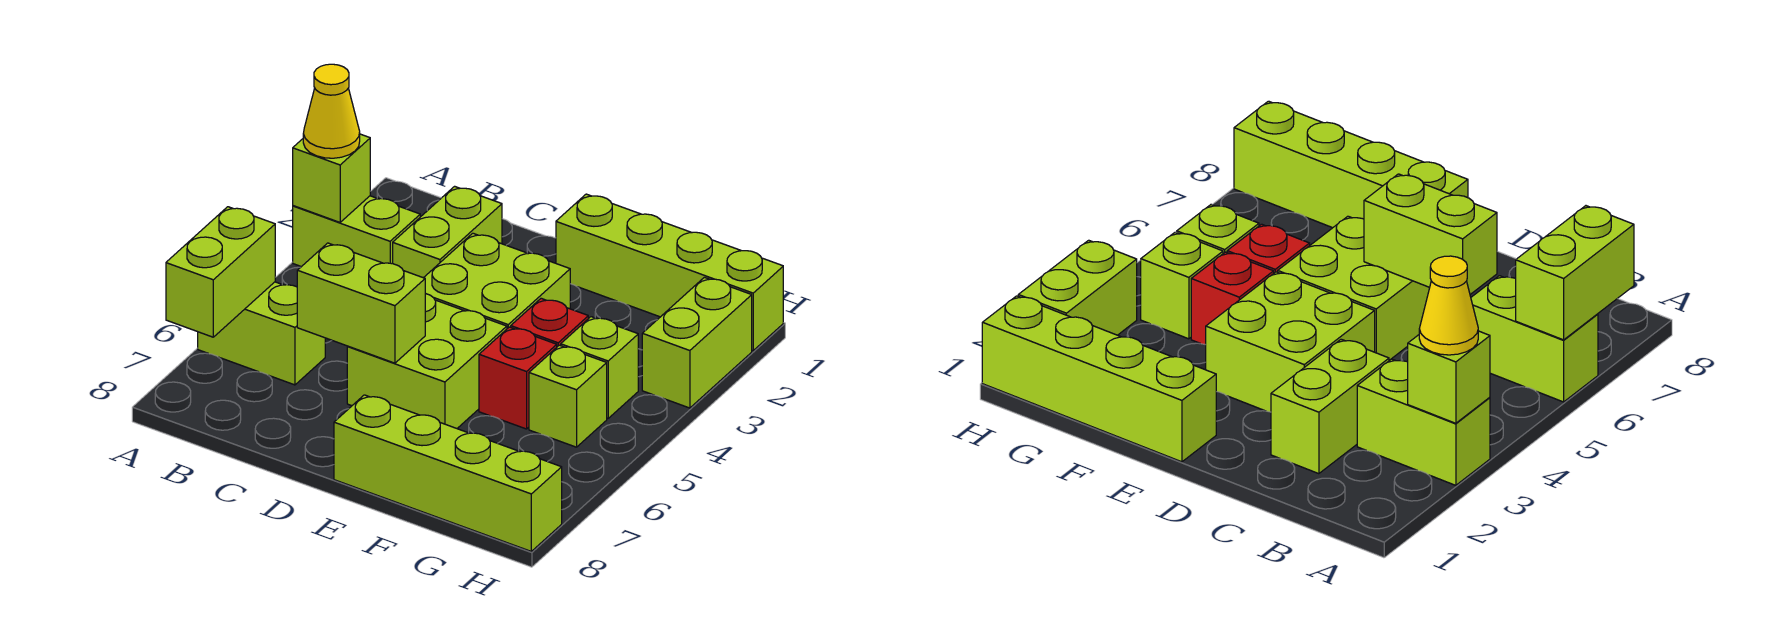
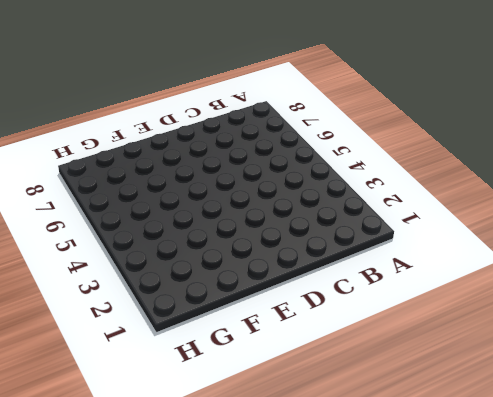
none -> lime 1x2 brick [293,196,420,267]
none -> lime 1x2 brick [198,282,325,385]
none -> lime 1x2 brick [393,186,502,278]

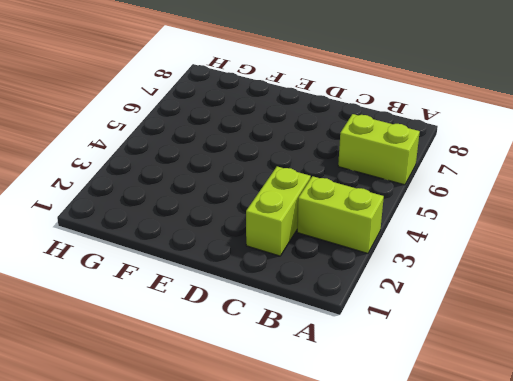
none -> lime 2x2 brick [424,233,570,329]
none -> lime 2x2 brick [347,293,507,428]
none -> lime 1x4 brick [556,194,783,351]

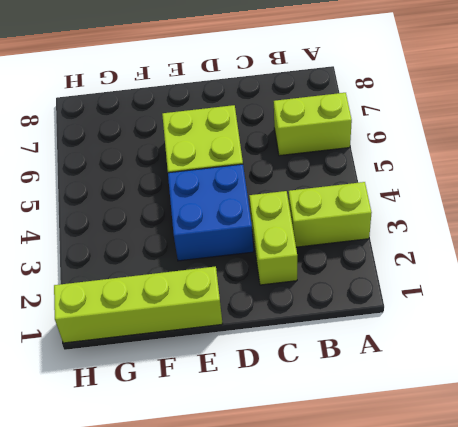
blue 2x2 brick [168,164,253,261] -> lime 2x2 brick [424,233,570,329]
none -> lime 1x4 brick [334,395,562,551]
none -> red 1x1 brick [511,298,588,347]
none -> red 1x1 brick [479,327,557,429]

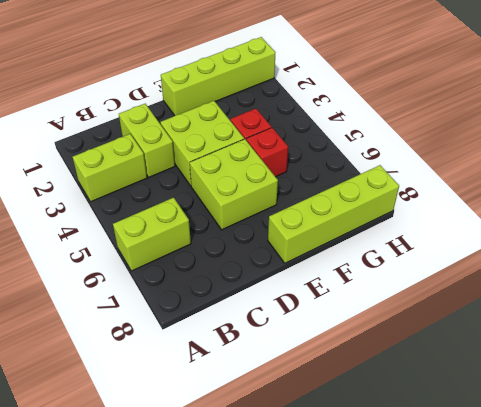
none -> lime 1x1 brick [561,317,638,418]
none -> lime 1x1 brick [529,345,607,447]
none -> lime 1x2 brick [642,277,752,408]

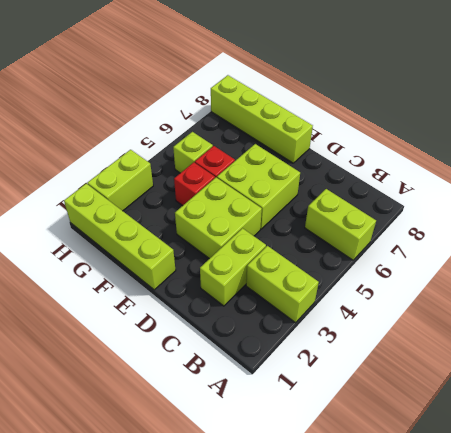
none -> lime 1x1 brick [561,317,638,418]
none -> lime 1x1 brick [293,134,370,222]
none -> lime 1x2 brick [166,207,275,337]

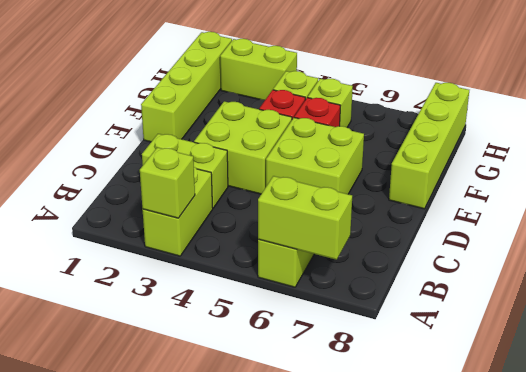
none -> lime 1x2 brick [297,243,425,363]
none -> yellow 1x1 cone [303,64,360,158]

